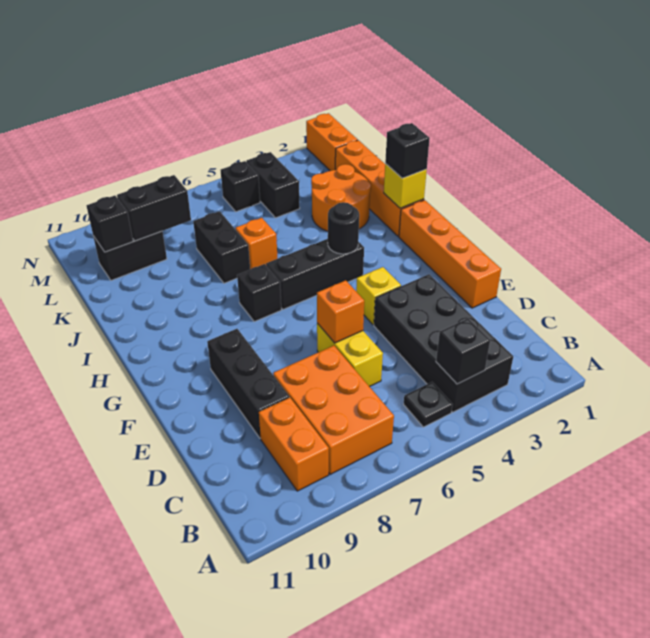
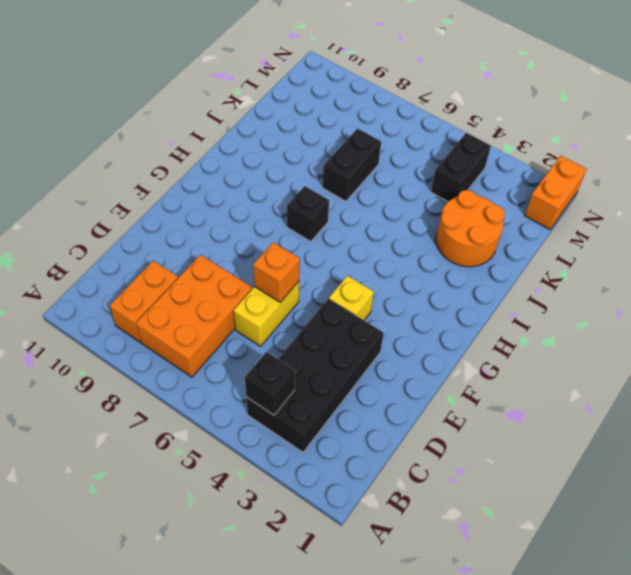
none -> black 1x1 plate [404,382,453,427]
none -> black 1x3 brick [207,329,289,438]
none -> orange 1x4 brick [399,200,501,308]

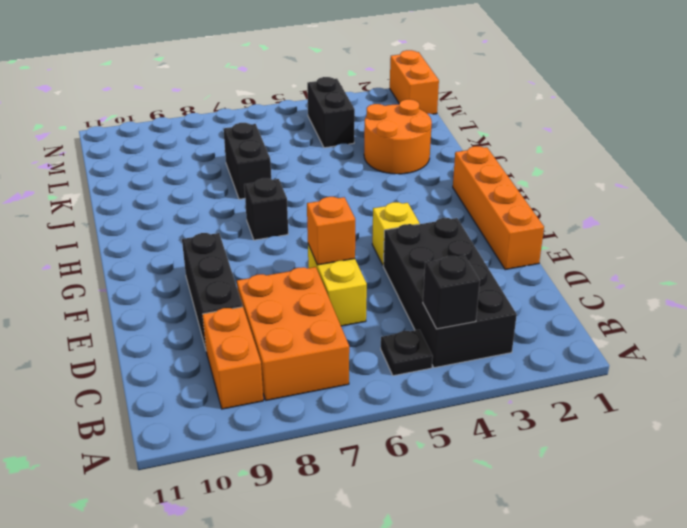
none -> black 1x3 brick [266,239,364,309]
none -> orange 1x4 brick [335,140,424,237]
none -> orange 1x1 brick [236,218,278,269]

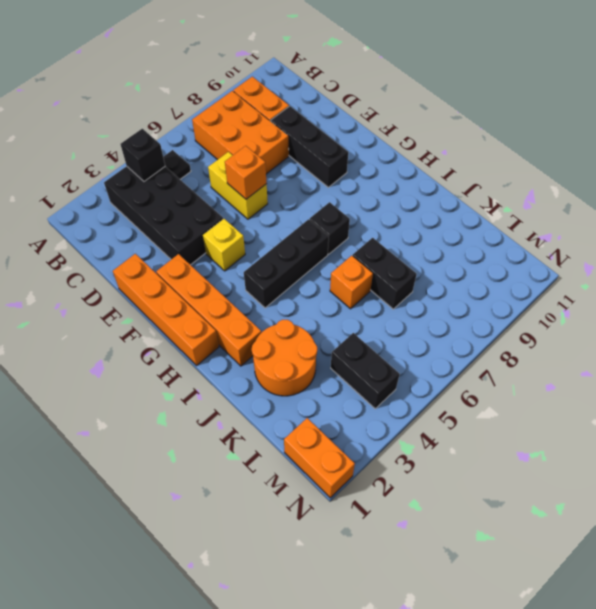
orange 1x4 brick [156,254,261,366] -> orange 1x4 brick moved to [335,140,424,237]
none -> black 1x2 brick [93,231,167,280]
none -> black 1x1 brick [220,161,260,212]
none -> black 1x1 round brick [328,202,359,254]

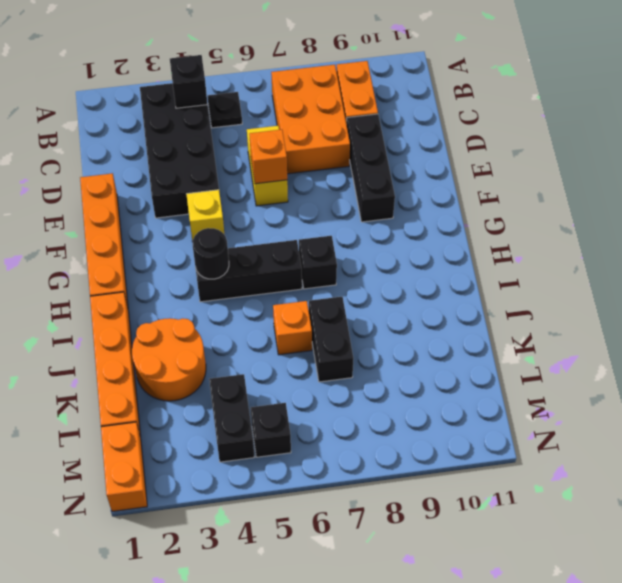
none -> black 1x2 brick [93,231,167,280]
none -> yellow 1x1 brick [384,164,427,208]
none -> black 1x2 brick [117,175,191,241]

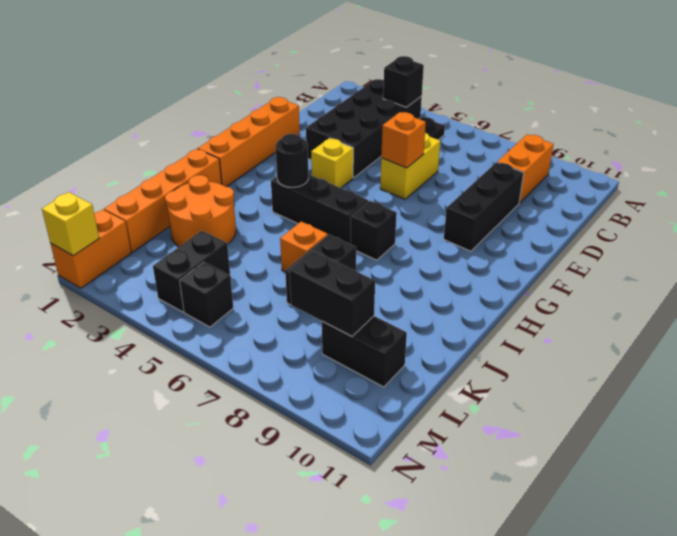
yellow 1x1 brick [42,192,99,256] -> yellow 1x1 brick moved to [384,164,427,208]
none -> orange 2x3 brick [273,346,394,474]
none -> black 1x1 brick [86,196,133,252]
none -> black 1x1 brick [385,123,430,178]

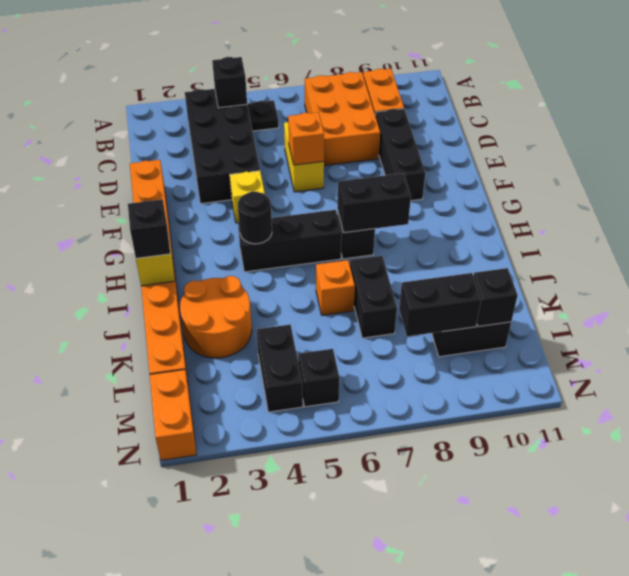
black 1x2 brick [337,173,411,233] -> none

